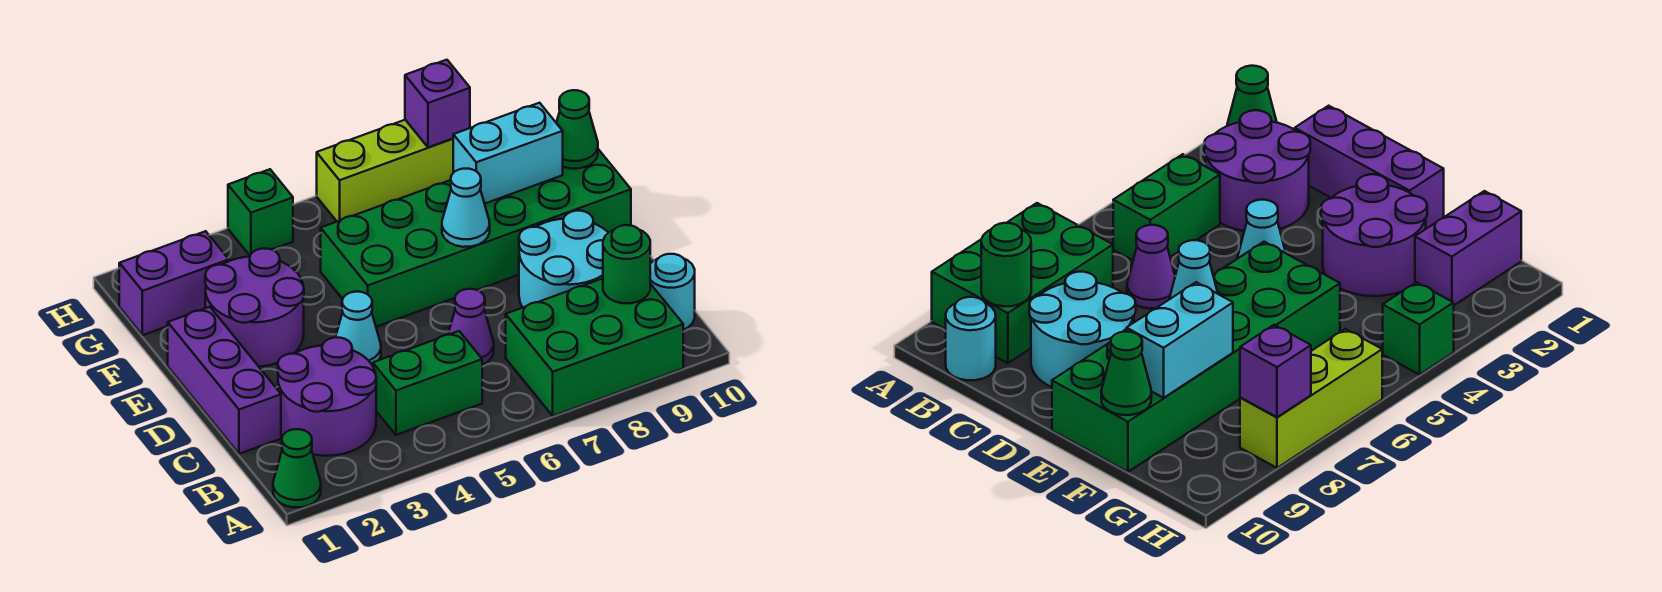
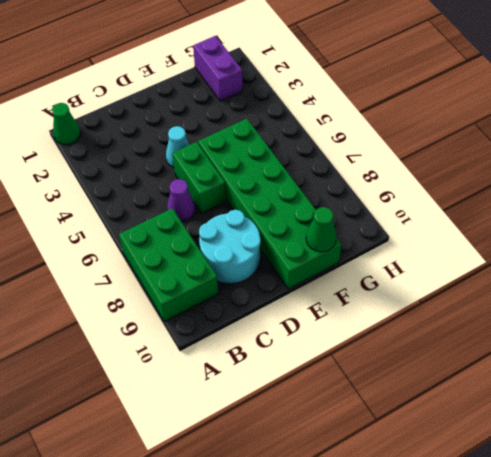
green 1x2 brick [172,142,226,213] -> green 1x2 brick moved to [373,331,482,435]
none -> purple 2x2 round brick [278,337,376,456]
none -> cyan 1x1 round brick [650,254,695,330]
none -> purple 1x3 brick [168,307,281,454]

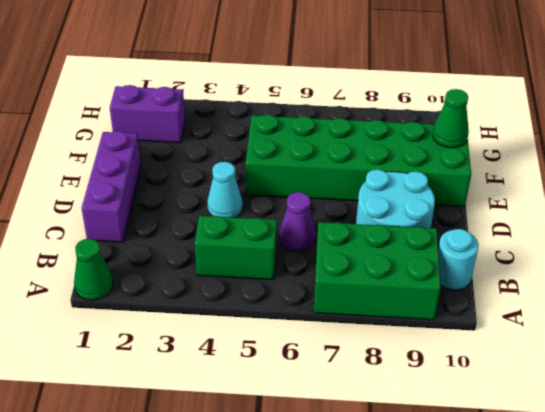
none -> purple 2x2 round brick [278,337,376,456]
none -> purple 2x2 round brick [205,248,304,366]
none -> green 1x1 brick [228,169,293,255]

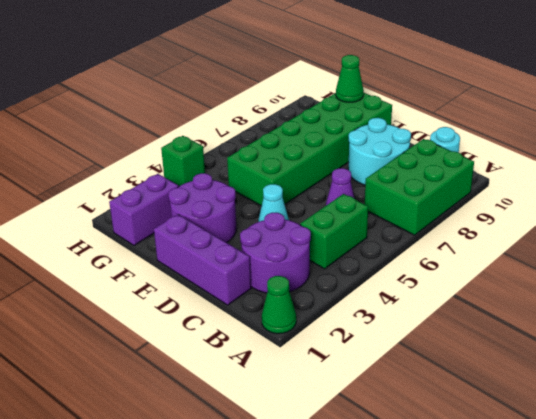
none -> lime 1x3 brick [317,120,453,221]
none -> green 1x1 round brick [603,225,650,303]
none -> cyan 1x1 cone [442,169,490,247]

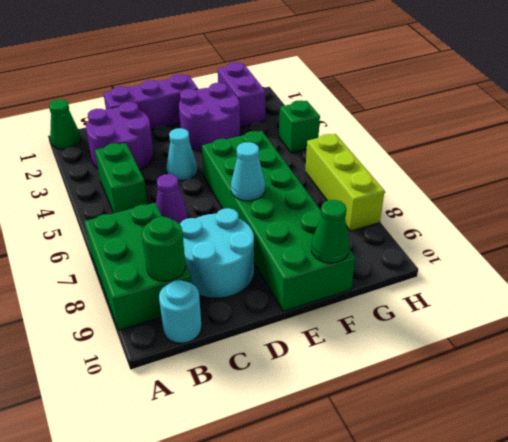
none -> cyan 1x2 brick [453,103,563,204]
none -> purple 1x1 brick [405,60,470,147]

